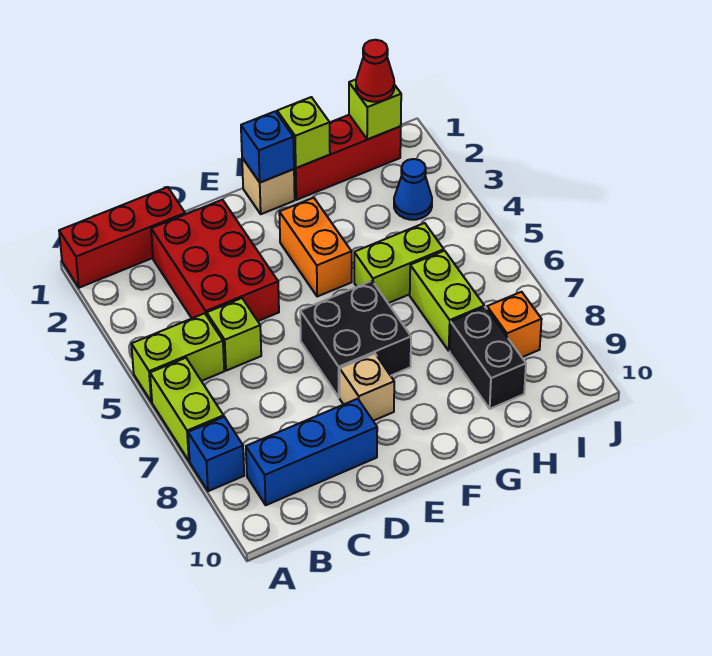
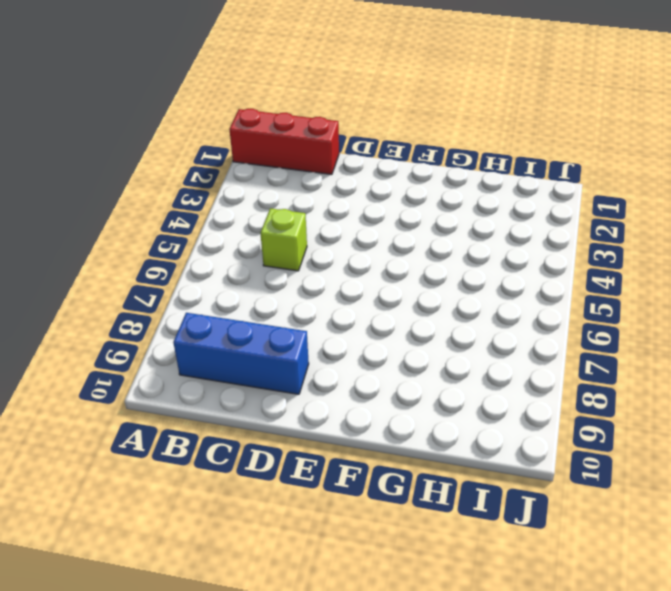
none -> lime 1x2 brick [131,313,224,402]
none -> lime 1x2 brick [150,358,224,461]
none -> blue 1x1 brick [188,417,244,491]

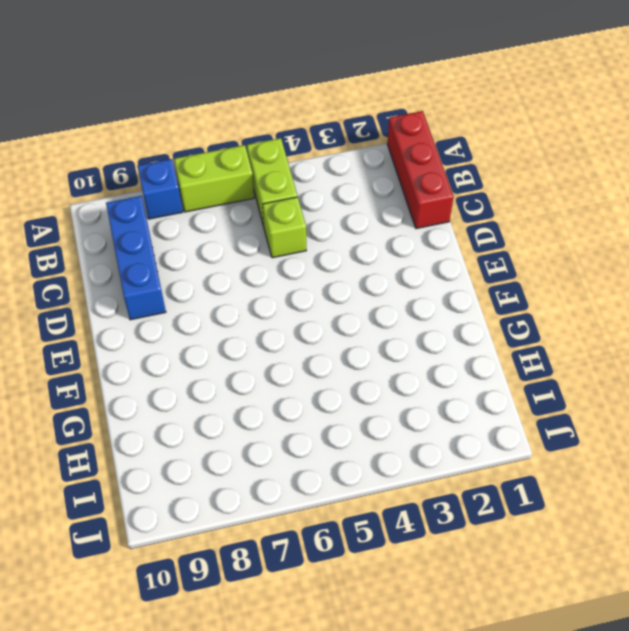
none -> red 2x3 brick [151,200,279,321]
none -> black 2x2 brick [300,281,411,397]
none -> tan 1x1 brick [340,354,394,421]

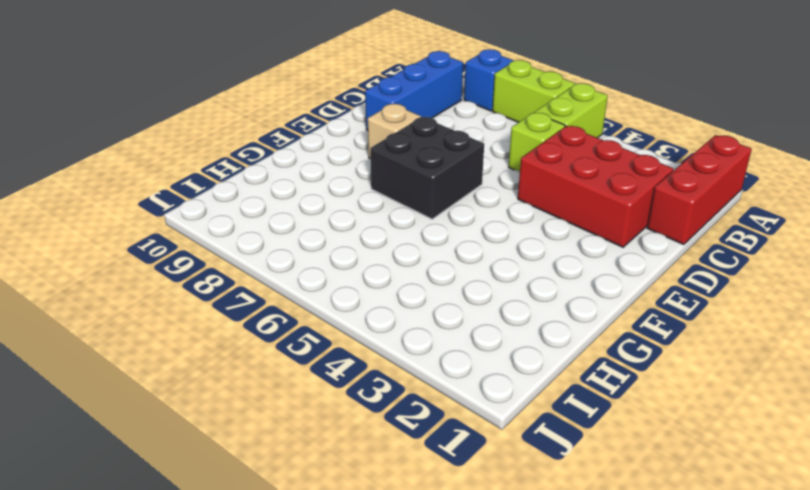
none -> tan 1x1 brick [242,158,295,214]
none -> orange 1x2 brick [279,198,352,297]
none -> red 1x3 brick [294,115,401,200]

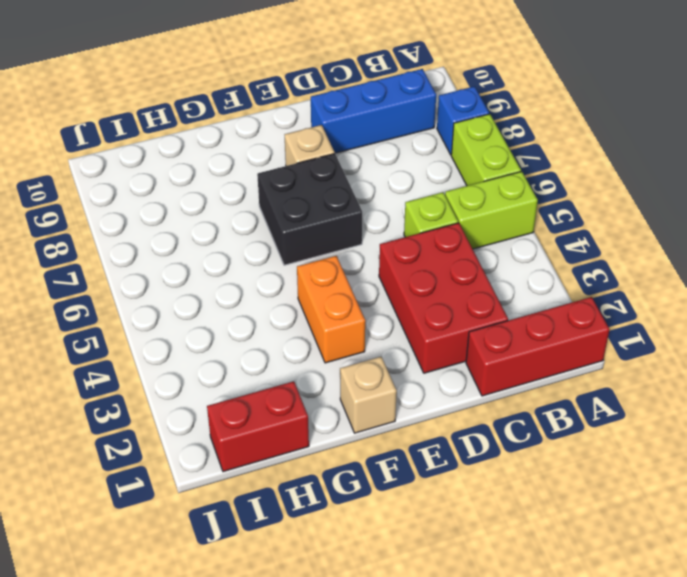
red 1x2 brick [207,381,309,472] -> red 1x3 brick [294,115,401,200]
none -> lime 1x2 brick [354,223,444,303]
none -> lime 1x2 brick [410,251,484,351]
none -> black 1x2 brick [450,307,526,409]

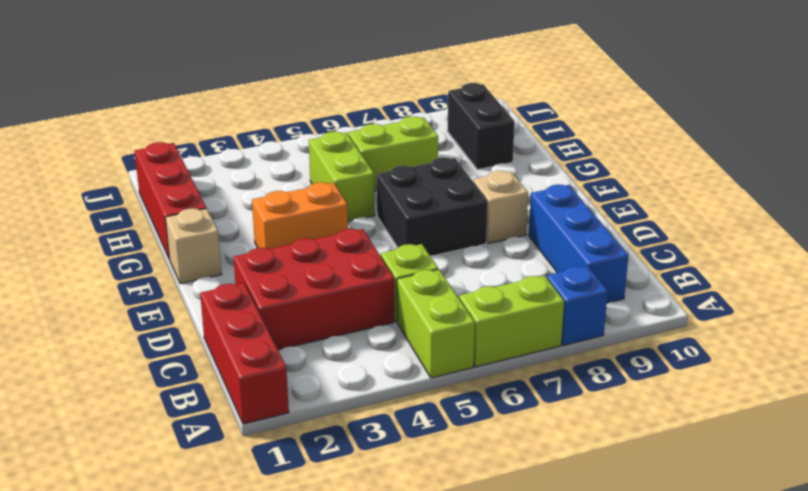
black 1x2 brick [447,83,515,170] -> black 1x2 brick turned to [450,307,526,409]
none -> blue 1x1 cone [394,159,432,220]
none -> orange 1x1 brick [487,292,542,357]
none -> blue 1x1 brick [241,111,294,182]

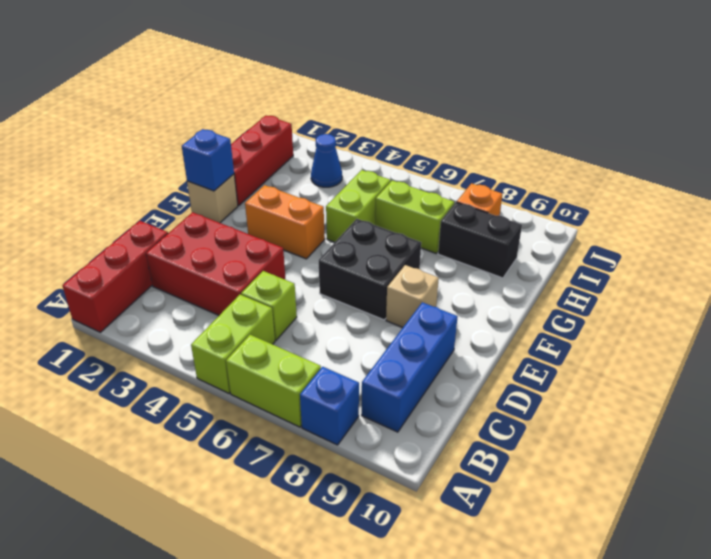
none -> lime 1x1 brick [277,97,330,168]
none -> lime 1x1 brick [349,80,401,140]
none -> red 1x1 cone [356,40,394,102]

